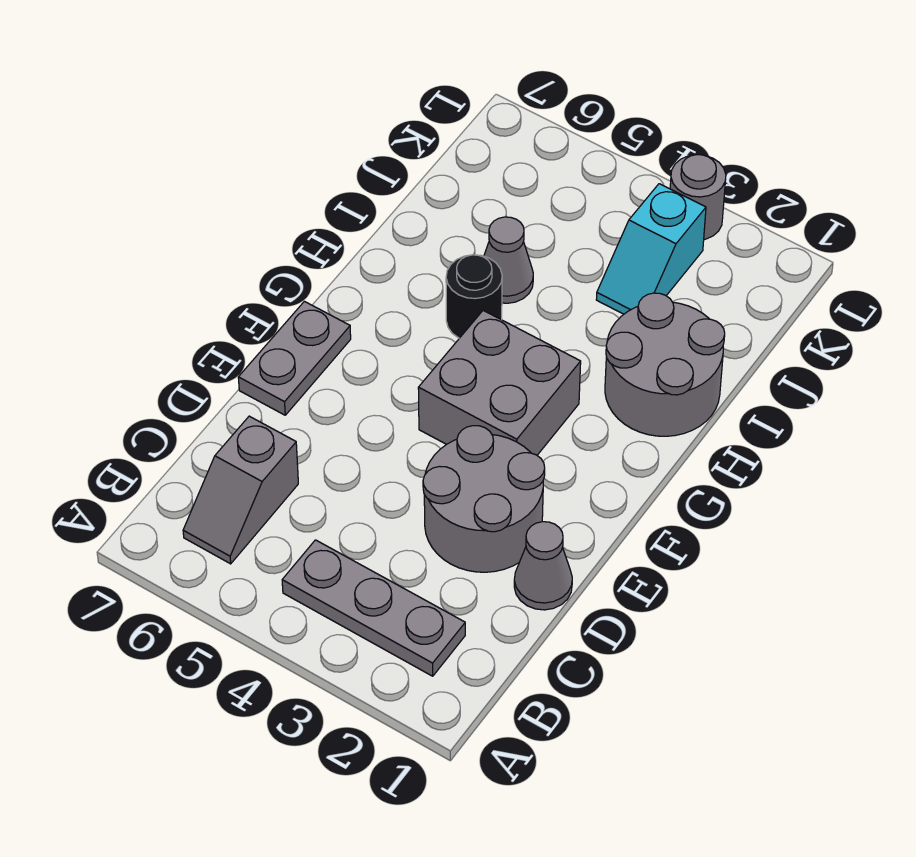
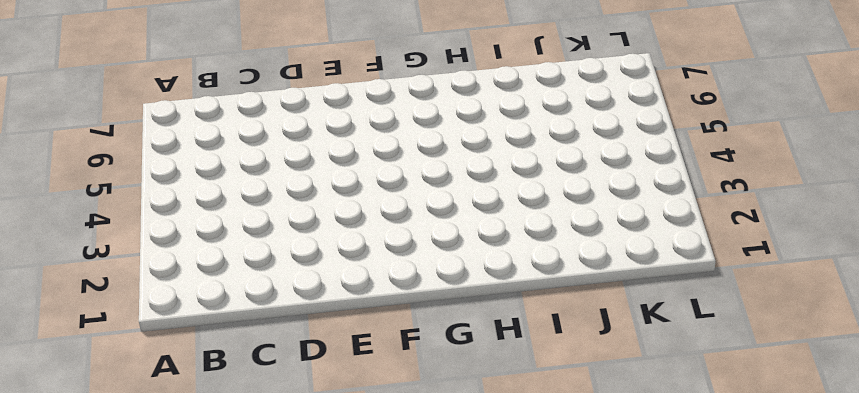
none -> grey 1x3 plate [282,540,465,676]
none -> grey 1x2 slope [183,416,298,564]

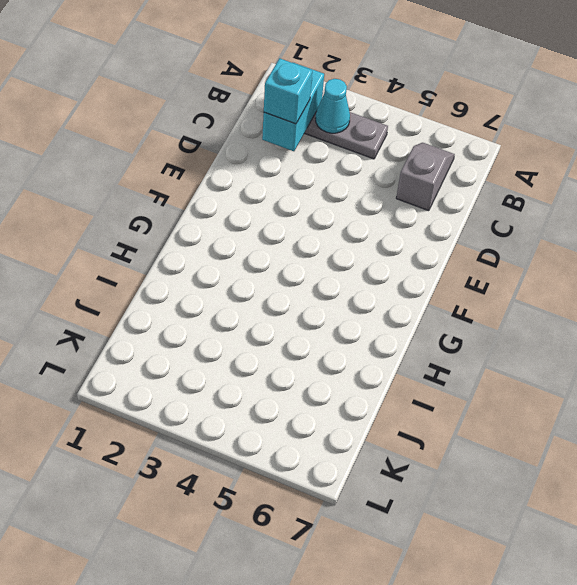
cyan 1x2 brick [262,62,324,151] -> none
cyan 1x1 cone [316,79,350,133] -> none
cyan 1x1 brick [264,58,312,124] -> none
none -> grey 1x1 cone [514,522,572,610]
none -> grey 2x2 round brick [423,426,545,572]

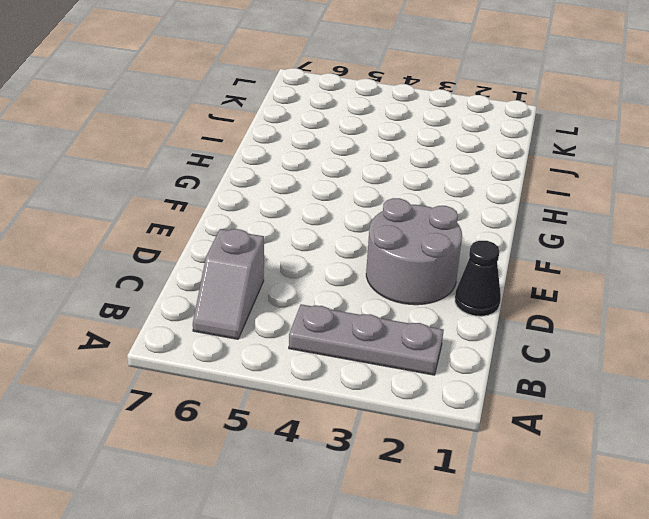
black 1x1 cone [455,241,501,316] -> grey 1x1 cone [514,522,572,610]
none -> grey 1x2 plate [238,301,351,415]
none -> grey 2x2 brick [418,310,581,455]

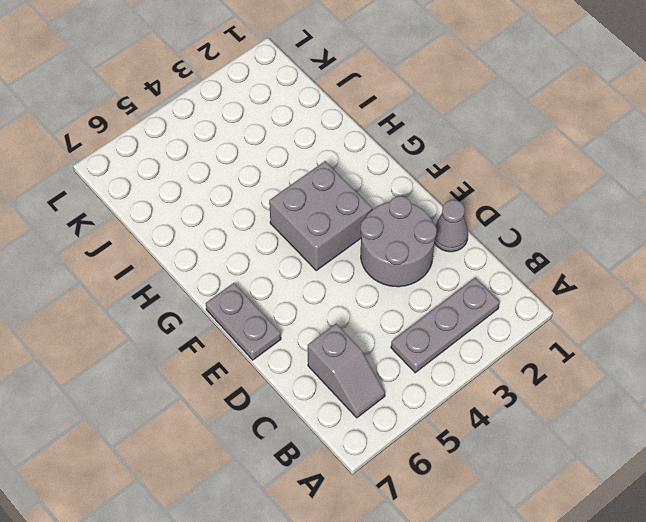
none -> grey 2x2 round brick [605,293,725,436]
none -> black 1x1 round brick [446,255,502,338]

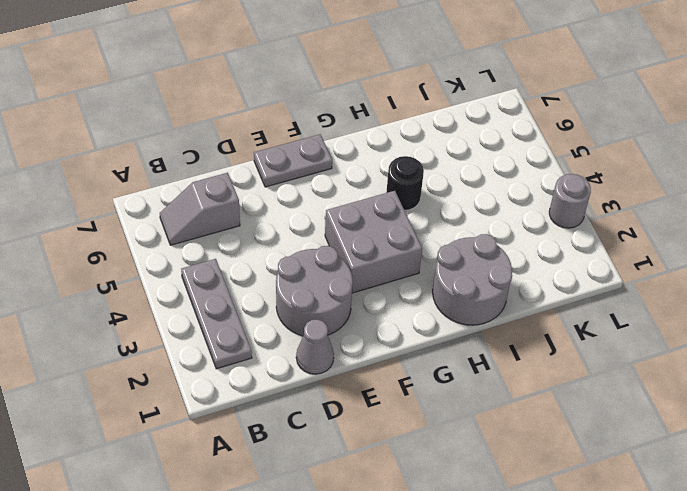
none -> grey 1x1 cone [484,217,533,303]
none -> cyan 1x2 slope [596,184,706,314]

